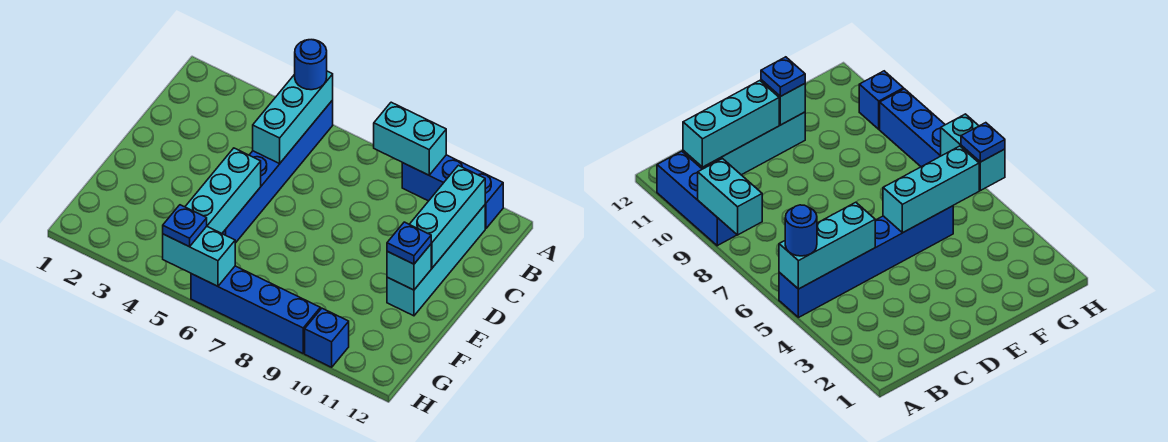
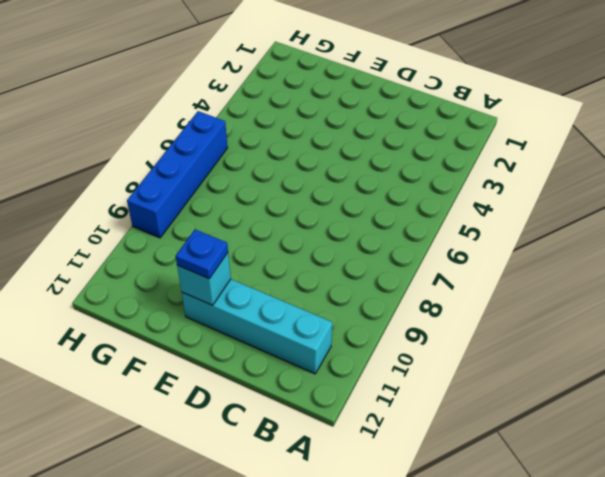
none -> blue 1x6 brick [222,100,333,243]
none -> blue 1x3 brick [402,155,503,229]
none -> blue 1x1 brick [305,308,349,367]

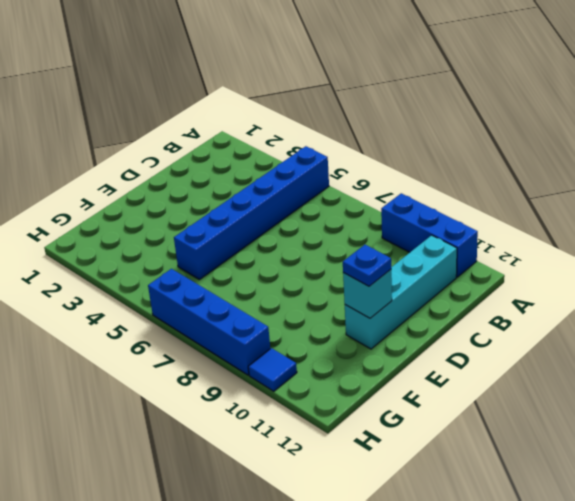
blue 1x1 tile [248,348,297,391] -> blue 1x1 brick [305,308,349,367]
none -> cyan 1x3 brick [253,71,333,164]
none -> cyan 1x2 brick [374,102,446,175]
none -> cyan 1x3 brick [410,165,485,268]

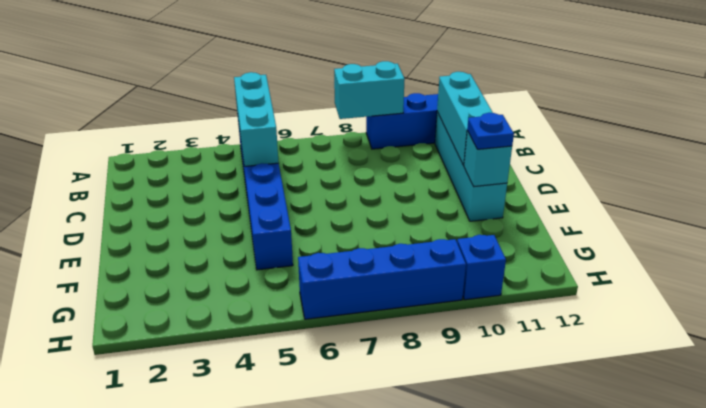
none -> cyan 1x3 brick [185,148,261,233]
none -> cyan 1x2 brick [163,226,235,286]
none -> blue 1x1 round brick [295,40,327,90]

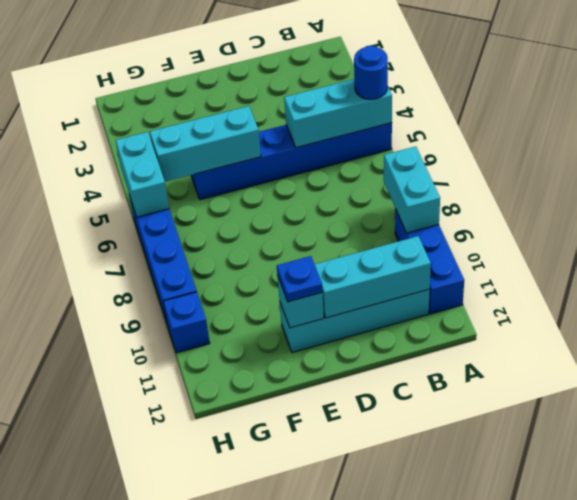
none -> blue 1x1 plate [163,205,207,247]

